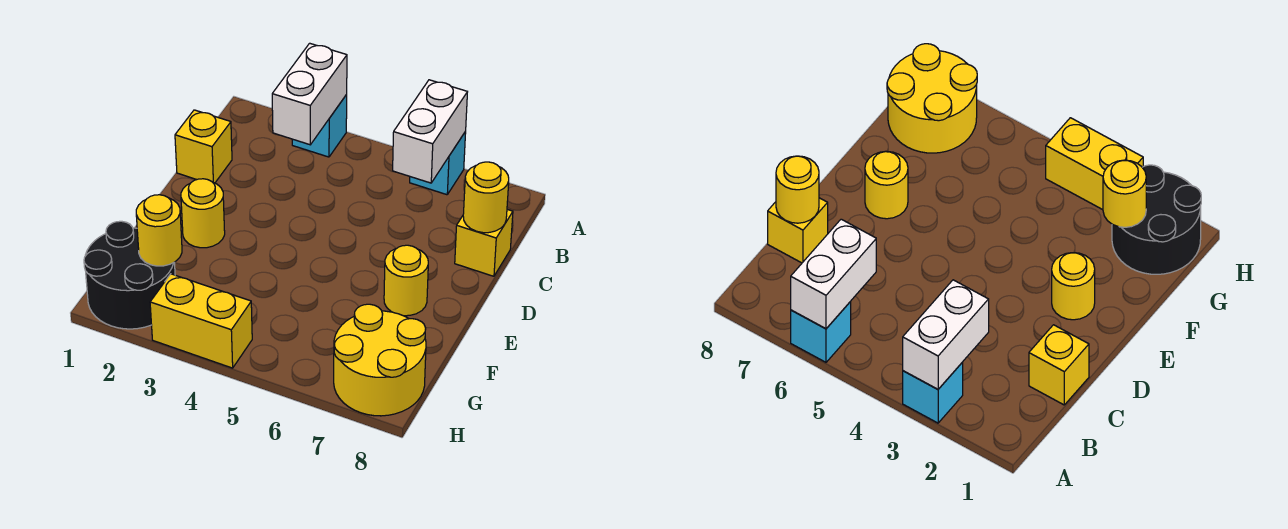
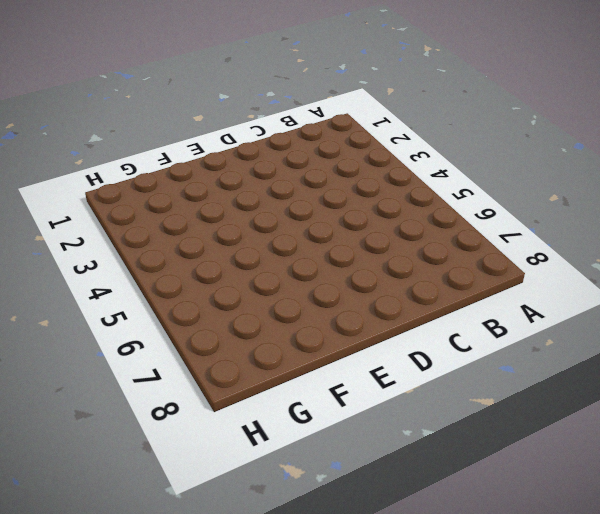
none -> cyan 1x1 brick [292,95,347,157]
none -> cyan 1x1 brick [410,132,466,195]
none -> yellow 1x1 brick [175,110,232,183]

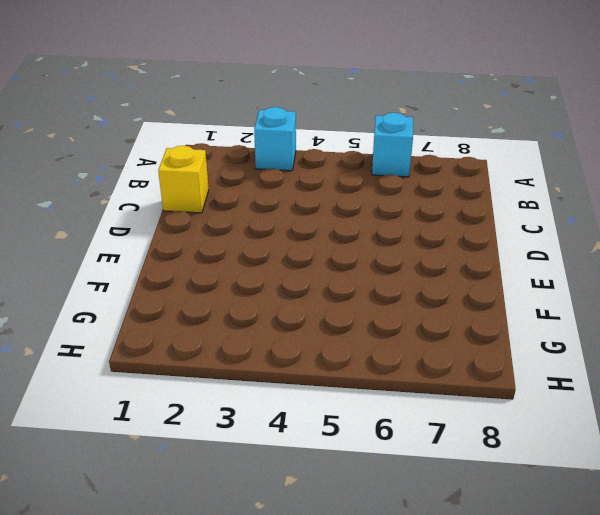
none -> yellow 1x1 brick [455,209,513,276]
none -> yellow 1x1 round brick [181,179,225,248]
none -> yellow 1x1 round brick [384,245,428,316]

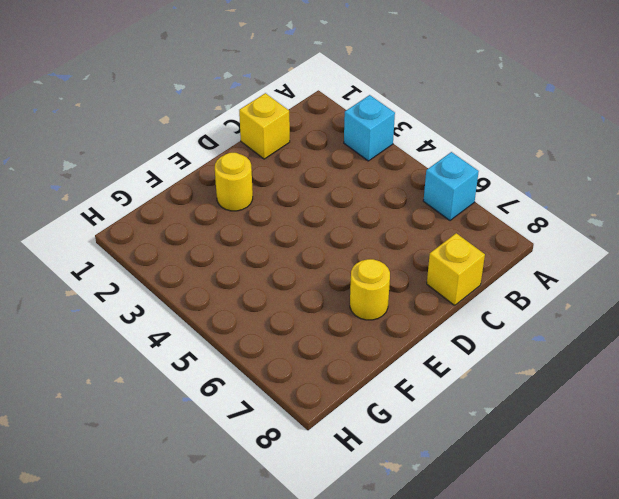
none -> black 2x2 round brick [84,221,175,329]
none -> yellow 2x2 round brick [334,304,426,416]
none -> yellow 1x2 brick [150,274,252,368]

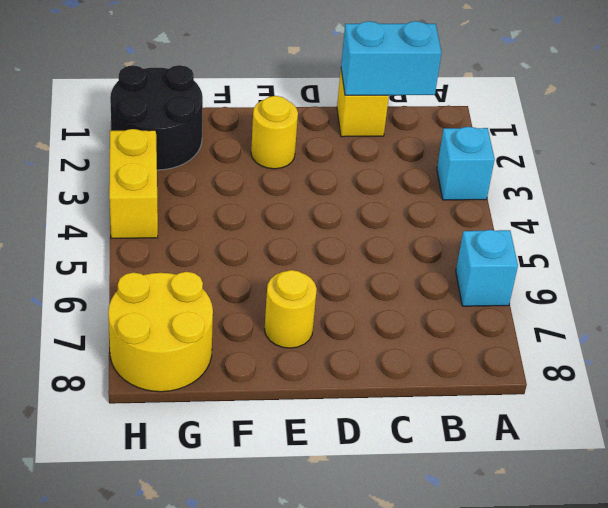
cyan 1x2 brick [341,21,441,95] -> none
none -> yellow 1x1 brick [455,209,513,276]
none -> white 1x2 brick [272,43,347,145]
none -> white 1x2 brick [393,80,467,183]

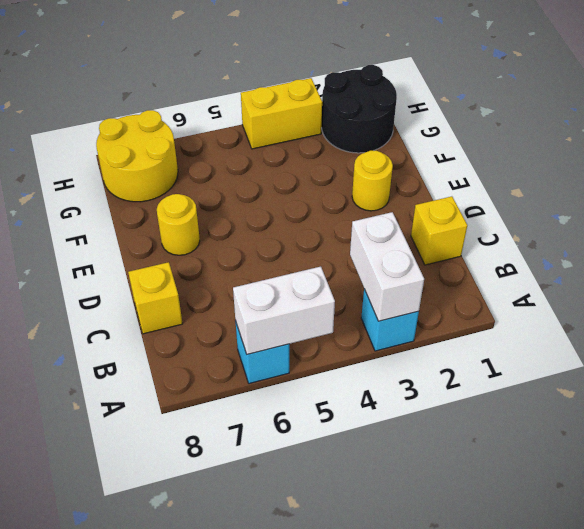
white 1x2 brick [233,267,335,354] -> white 1x2 brick turned to [393,80,467,183]
none -> yellow 1x1 round brick [463,162,509,233]
none -> yellow 1x1 round brick [136,195,182,266]

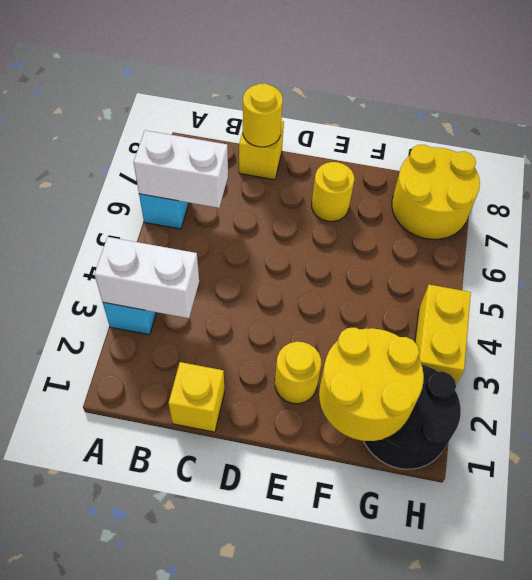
yellow 2x2 round brick [319,328,424,441] -> yellow 1x1 round brick [136,195,182,266]

